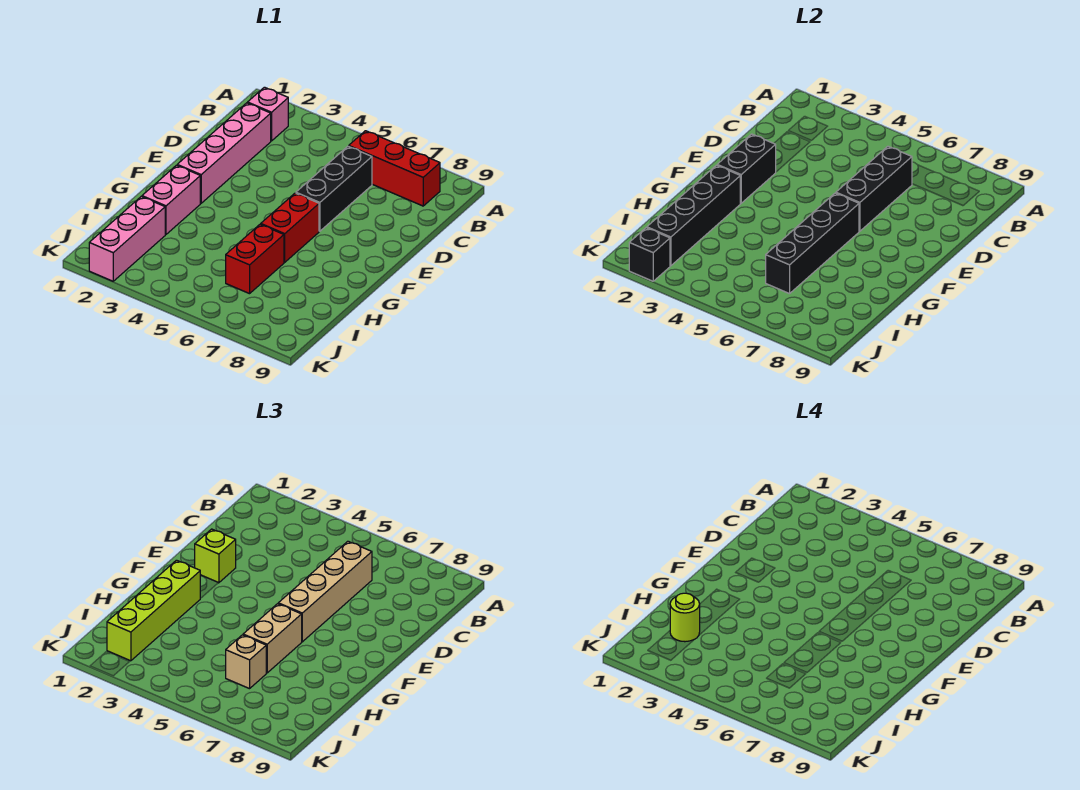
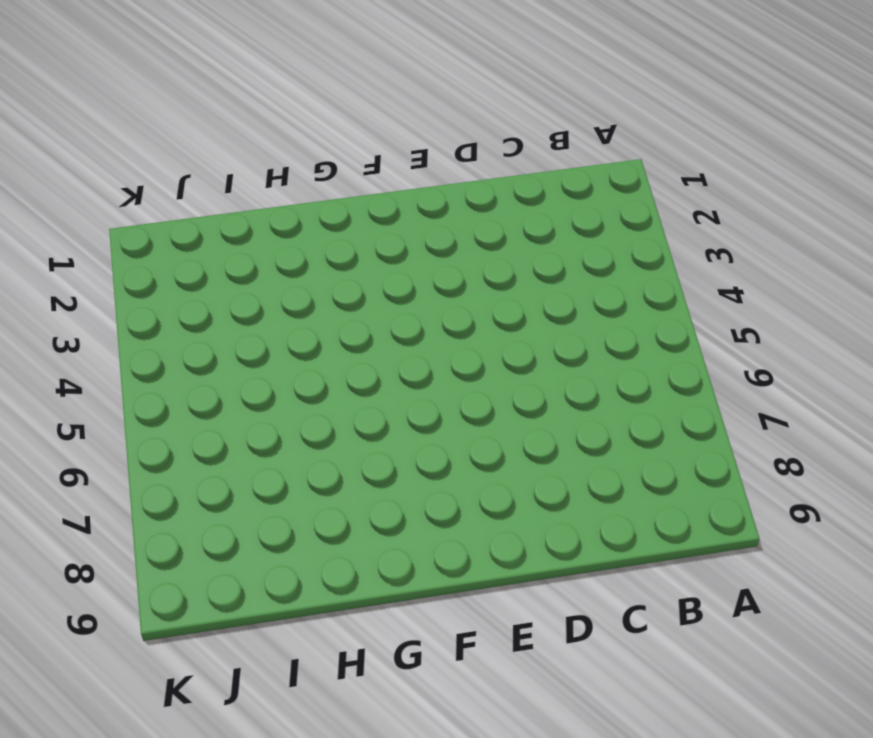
none -> pink 1x1 brick [248,87,288,141]
none -> red 1x3 brick [349,131,440,206]
none -> pink 1x4 brick [177,103,271,203]

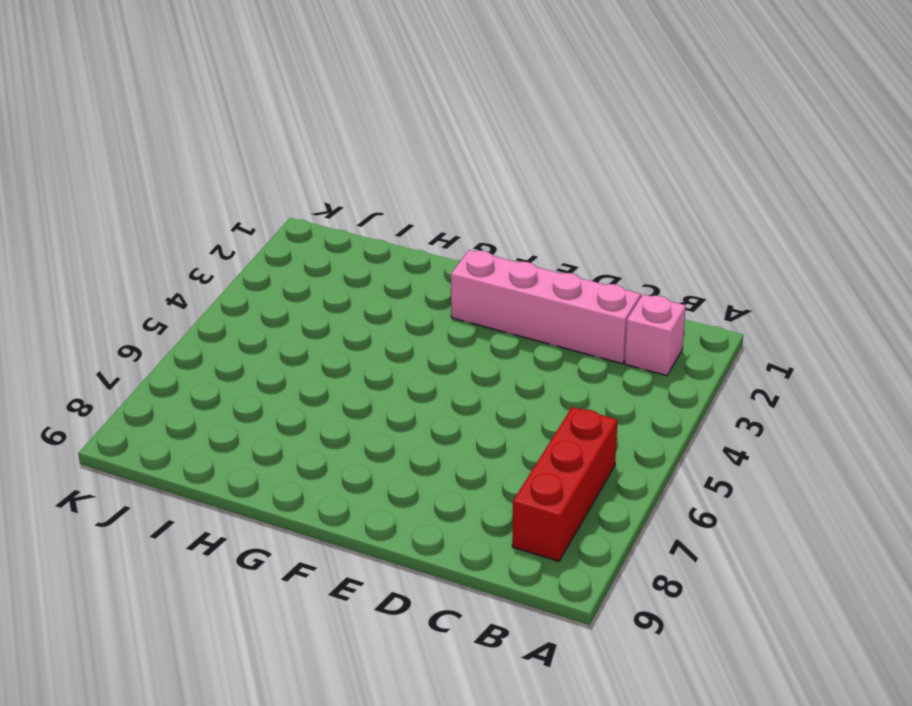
none -> black 1x3 brick [296,146,372,231]
none -> red 1x2 brick [261,193,319,262]
none -> pink 1x2 brick [142,165,200,235]

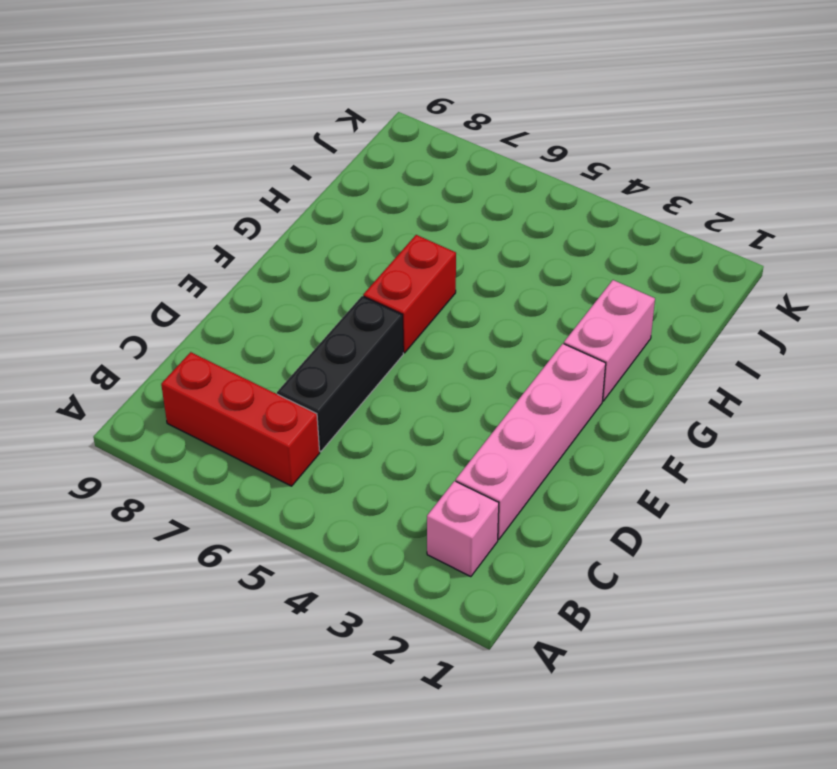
none -> red 1x2 brick [226,224,284,294]
none -> pink 1x3 brick [89,197,165,281]
none -> black 1x3 brick [836,146,912,231]

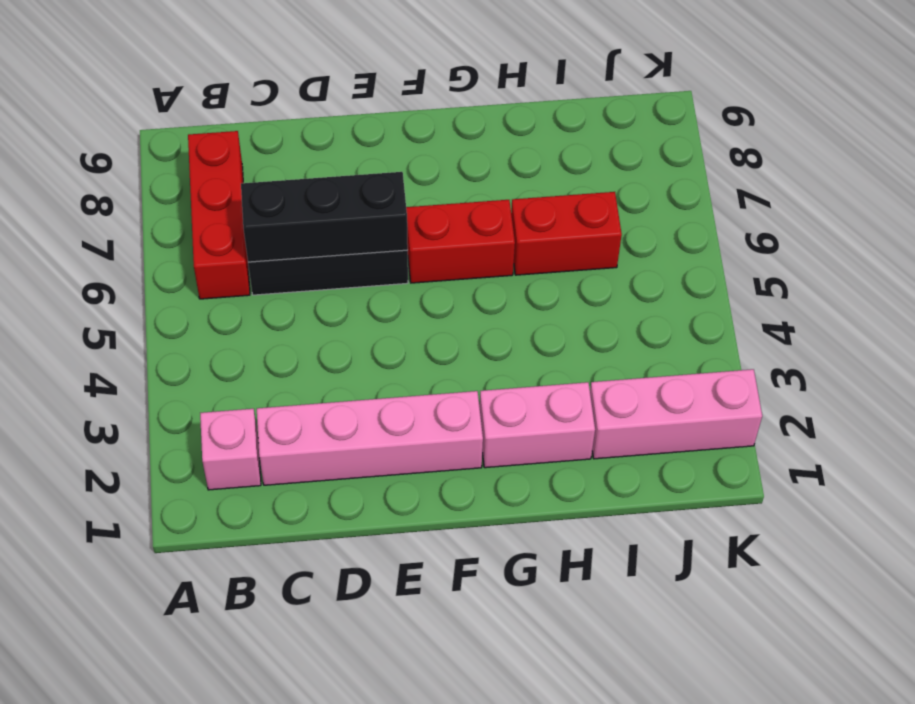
none -> black 1x2 brick [717,134,776,203]
none -> black 1x4 brick [766,193,859,294]
none -> black 1x4 brick [647,165,740,266]

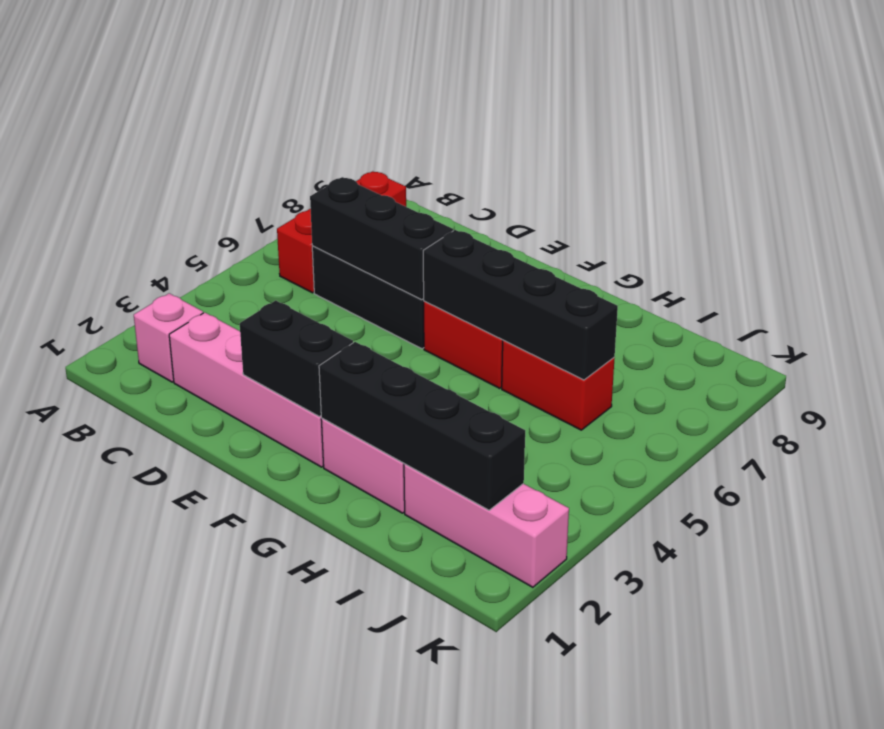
none -> black 1x1 brick [629,228,670,281]
none -> tan 1x4 brick [278,541,372,642]
none -> lime 1x1 brick [195,529,236,583]

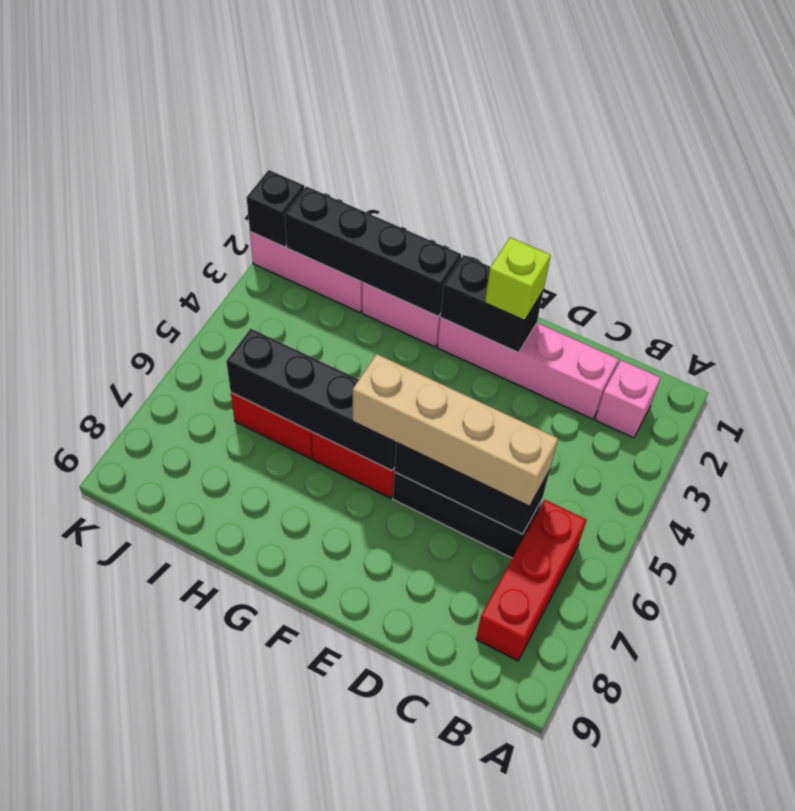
none -> lime 1x4 brick [107,560,200,661]
none -> tan 1x2 brick [243,604,302,673]
none -> tan 1x1 brick [226,635,266,689]

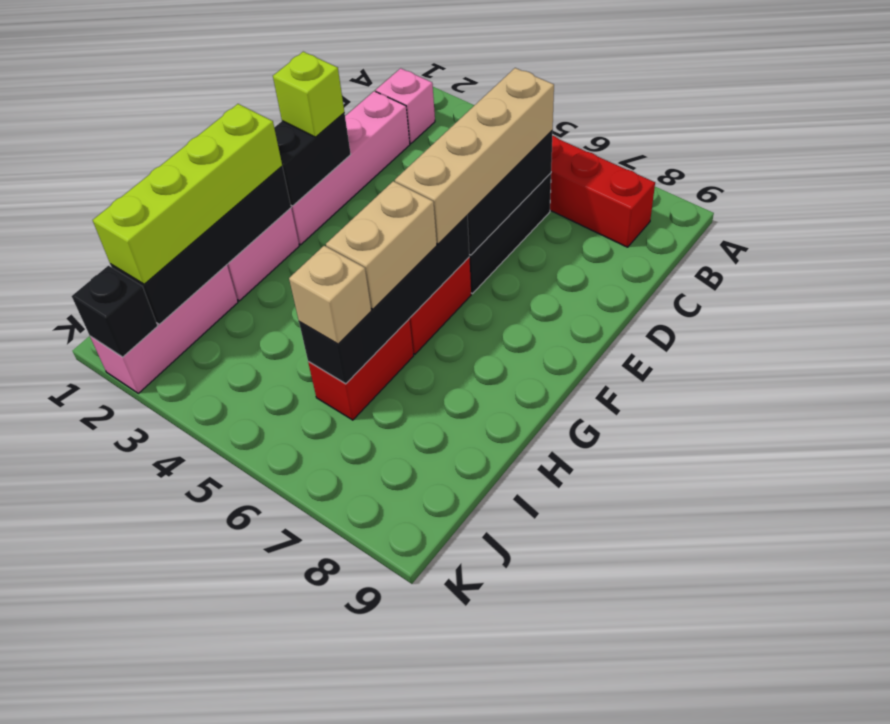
none -> lime 1x1 round brick [670,593,700,642]

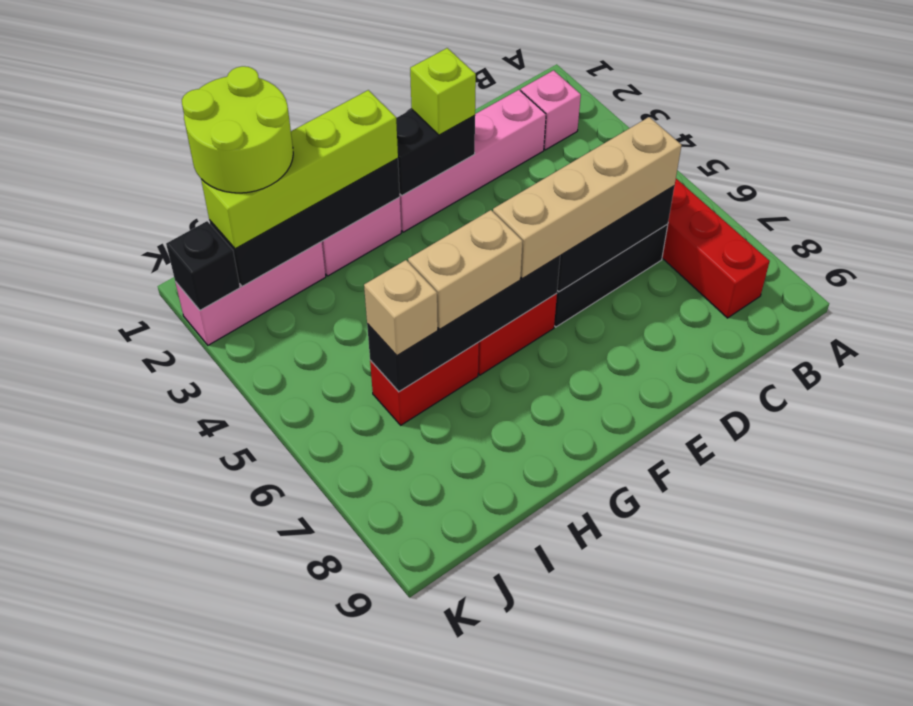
lime 2x2 round brick [182,66,293,193] -> lime 1x1 round brick [670,593,700,642]

